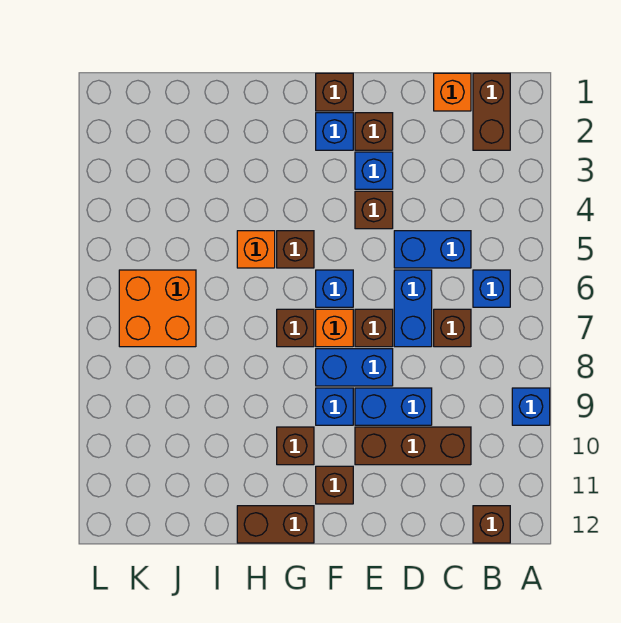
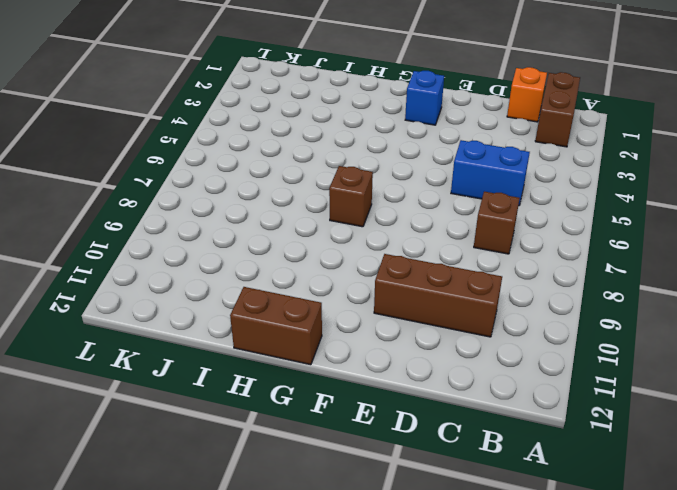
none -> blue 1x1 brick [512,388,550,425]
none -> blue 1x1 brick [473,270,510,307]
none -> brown 1x1 brick [473,506,510,543]

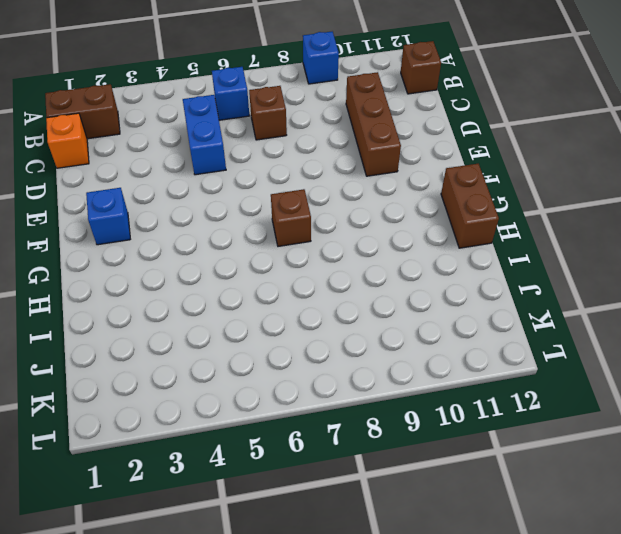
none -> blue 1x2 brick [394,270,432,347]
none -> blue 1x2 brick [355,388,432,425]
none -> brown 1x1 brick [355,113,393,150]

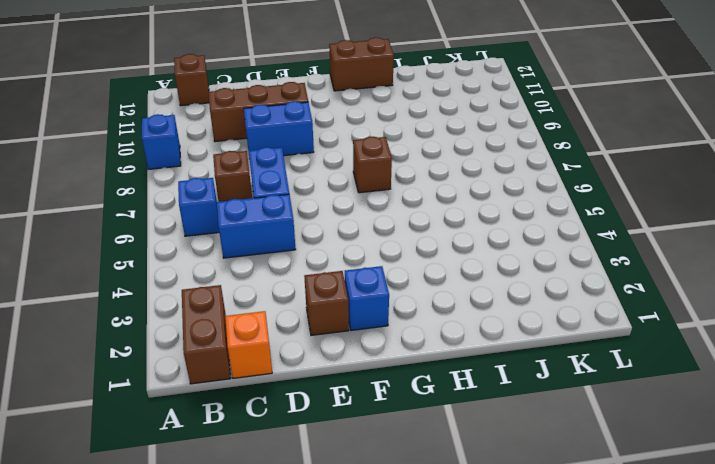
none -> blue 1x1 brick [355,152,393,189]
none -> brown 1x1 brick [355,191,393,229]
none -> brown 1x1 brick [355,309,393,347]

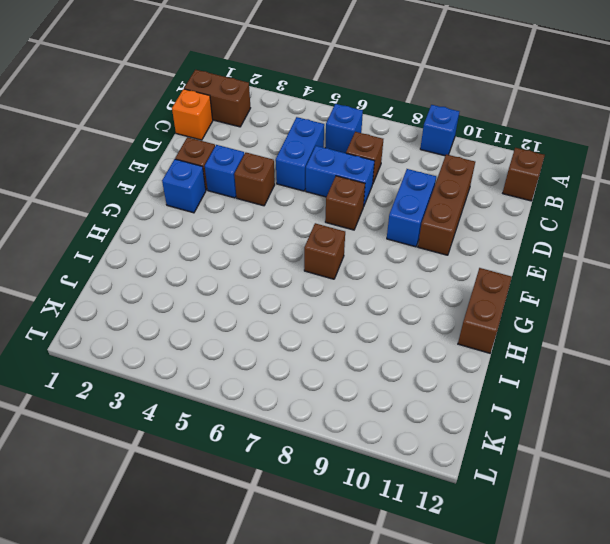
none -> blue 1x2 brick [316,349,393,386]
none -> brown 1x1 brick [316,73,353,111]
none -> blue 1x1 brick [316,270,353,307]

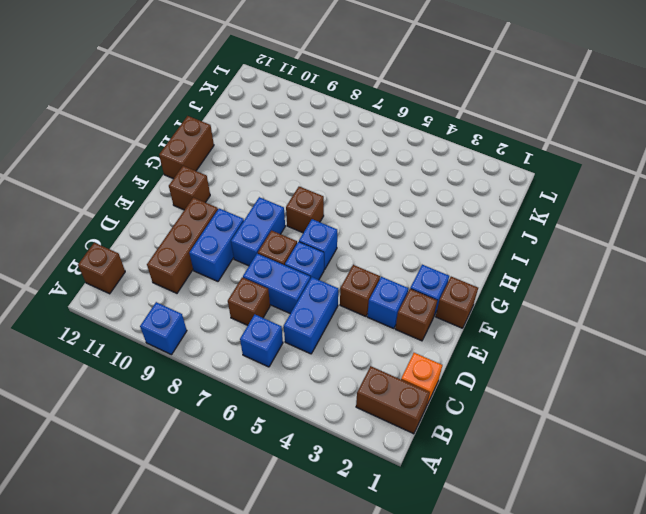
blue 1x1 brick [285,242,324,280] -> blue 1x1 brick moved to [316,388,353,425]
none -> orange 1x1 brick [316,309,353,347]
none -> brown 1x1 brick [277,231,314,268]
none -> brown 1x1 brick [277,427,314,465]

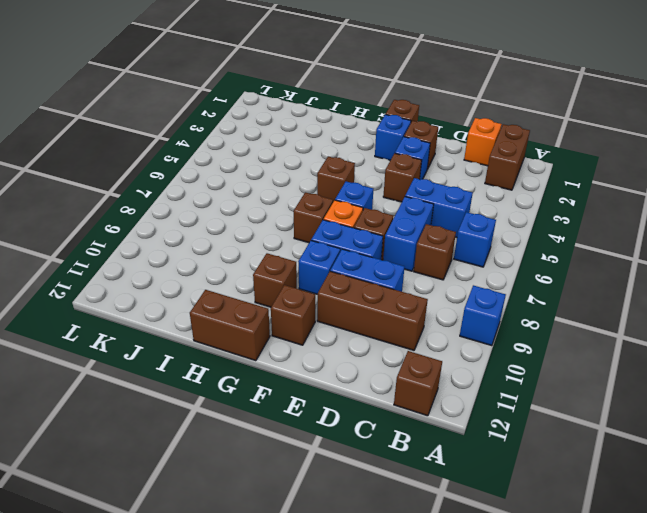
none -> orange 1x1 brick [237,231,275,268]
none -> orange 2x2 brick [119,270,196,347]

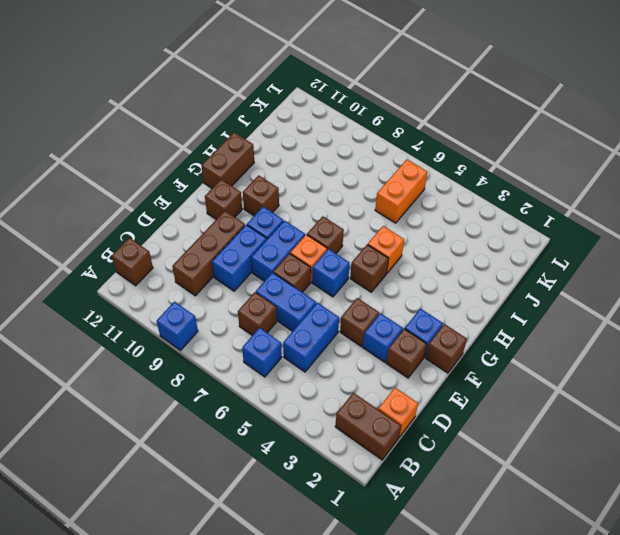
orange 1x2 brick [375,159,428,223] -> orange 2x2 brick [119,270,196,347]

